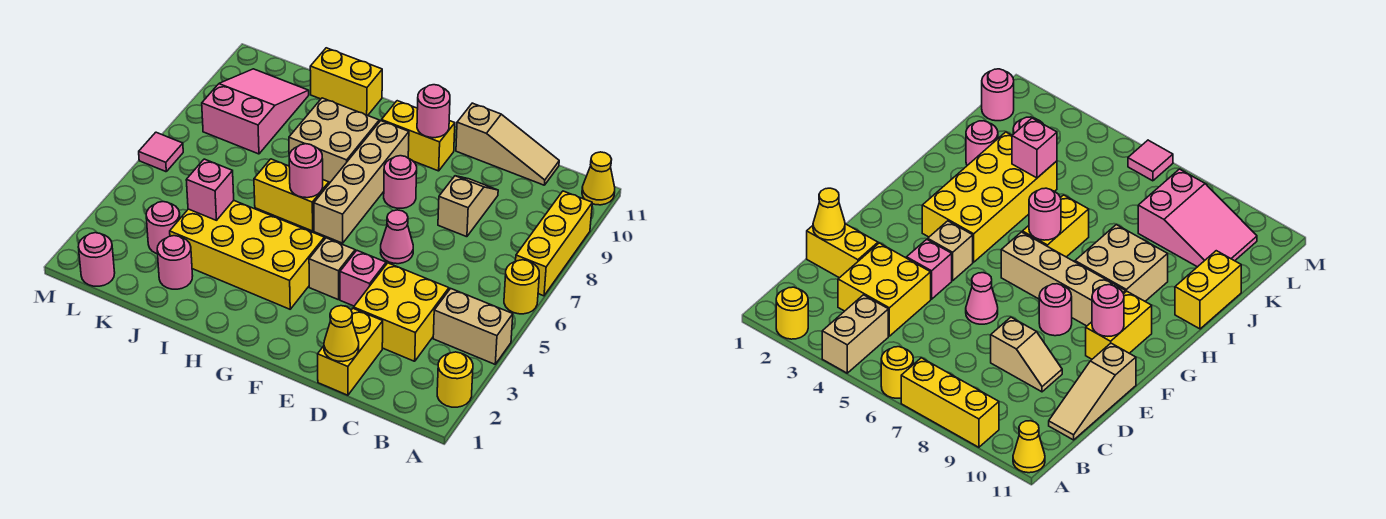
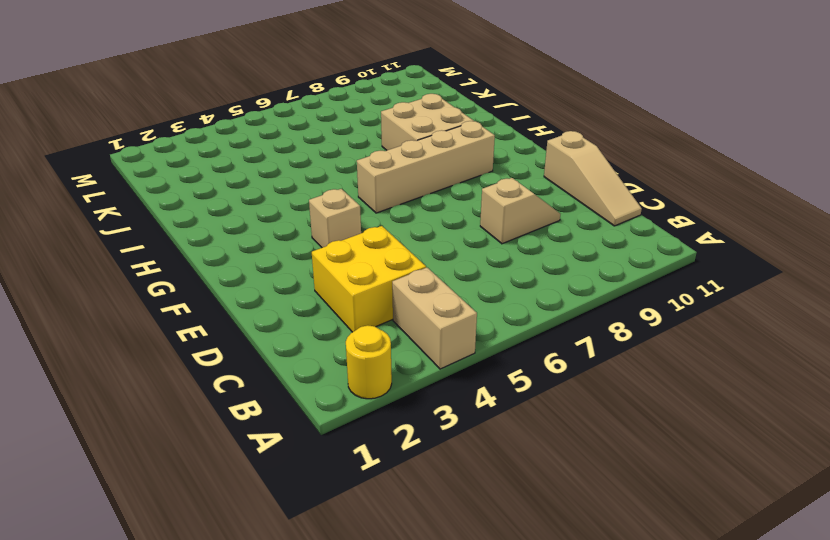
none -> yellow 1x1 round brick [504,260,539,314]
none -> yellow 1x3 brick [516,191,592,296]
none -> yellow 1x1 cone [582,152,615,205]

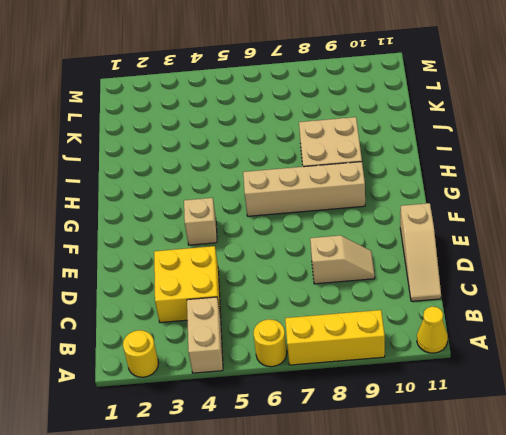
none -> yellow 1x2 brick [318,308,383,395]
none -> pink 1x1 brick [340,250,386,306]
none -> pink 1x1 cone [381,210,413,264]

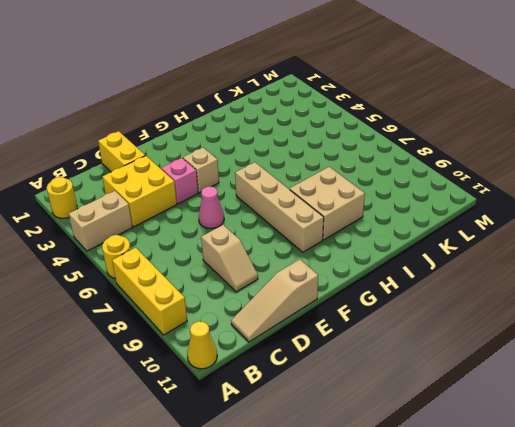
none -> pink 1x1 round brick [384,156,417,208]
none -> yellow 1x2 brick [381,101,455,171]
none -> yellow 2x4 brick [170,200,324,309]

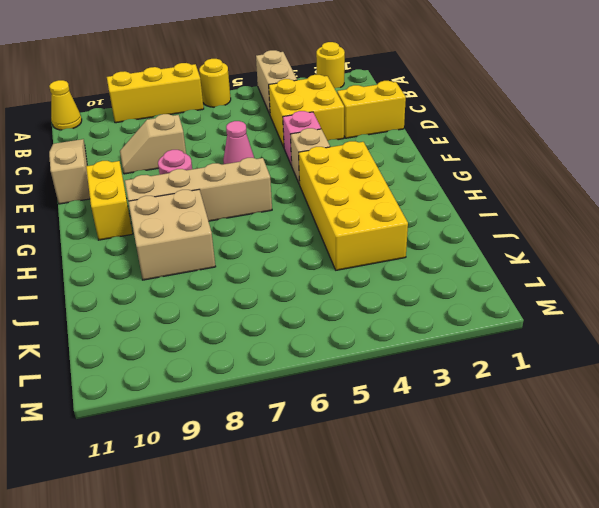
none -> yellow 1x2 brick [254,159,329,231]
none -> yellow 1x2 brick [310,48,382,115]
none -> pink 1x1 round brick [157,236,193,289]

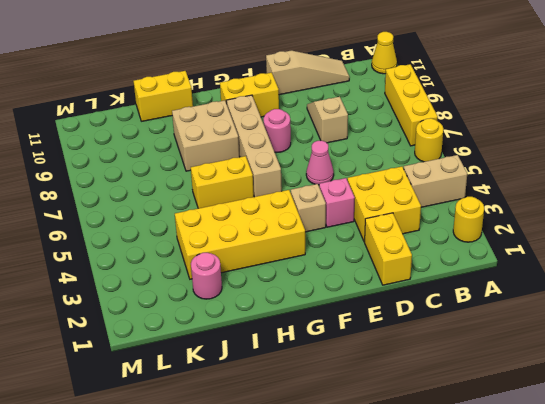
none -> pink 1x1 round brick [146,202,180,254]
none -> pink 2x3 slope [202,69,309,154]
none -> pink 1x1 round brick [78,233,115,286]

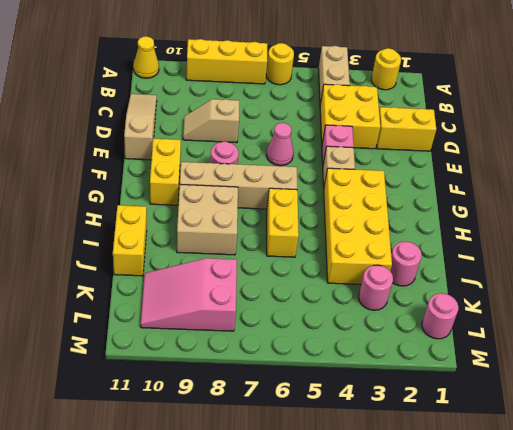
none -> pink 1x1 tile [139,132,183,172]
none -> yellow 1x1 cone [324,306,359,362]
none -> pink 1x1 round brick [417,85,450,138]

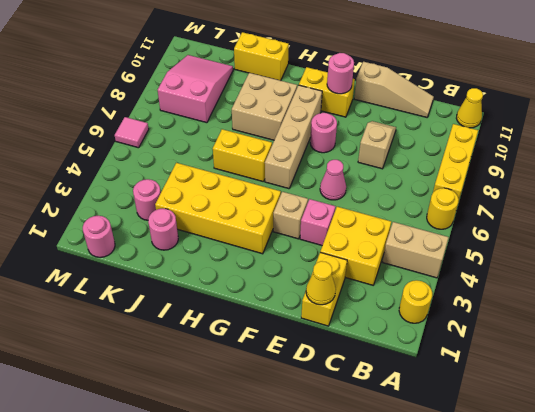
none -> pink 1x1 round brick [289,144,323,198]
none -> pink 1x1 brick [186,159,234,220]

